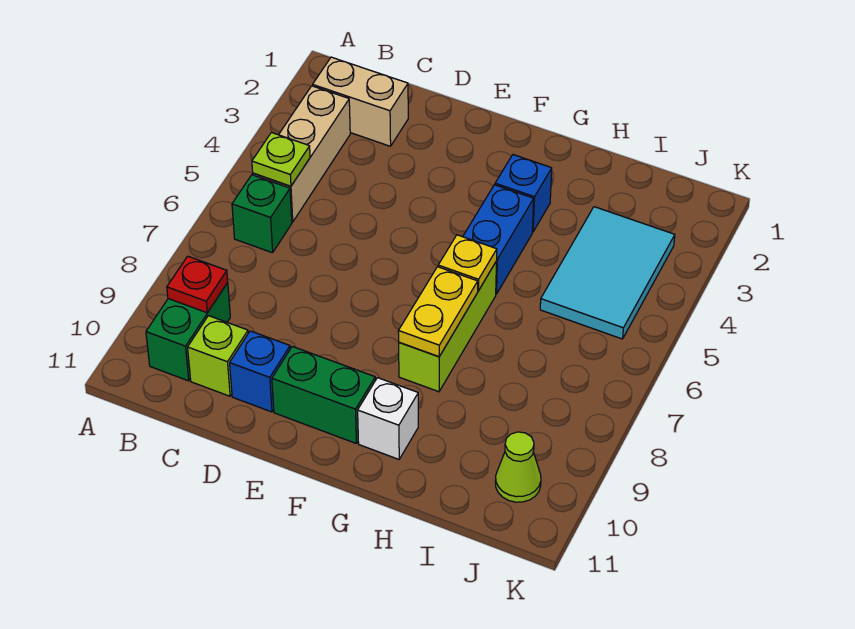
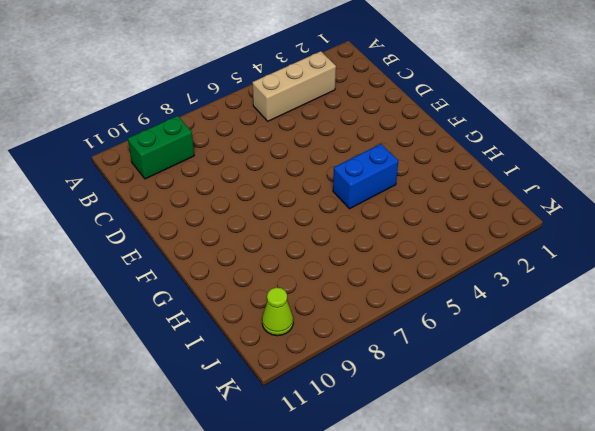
none -> tan 1x2 brick [313,57,408,146]
none -> green 1x1 brick [232,175,292,253]
none -> lime 1x1 brick [188,316,248,396]

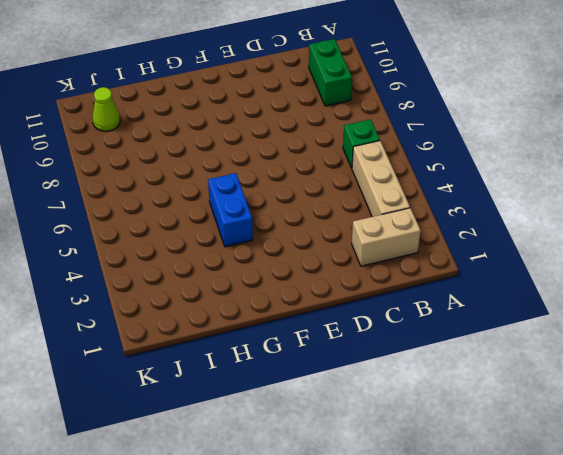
none -> lime 1x1 brick [188,316,248,396]
none -> blue 1x1 brick [230,331,290,412]
none -> green 1x2 brick [272,346,375,444]

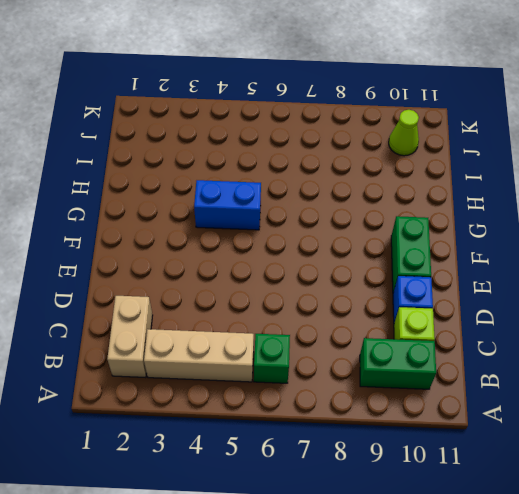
none -> blue 1x1 brick [495,155,552,232]
none -> lime 1x3 brick [399,261,497,392]
none -> white 1x1 brick [358,378,418,459]

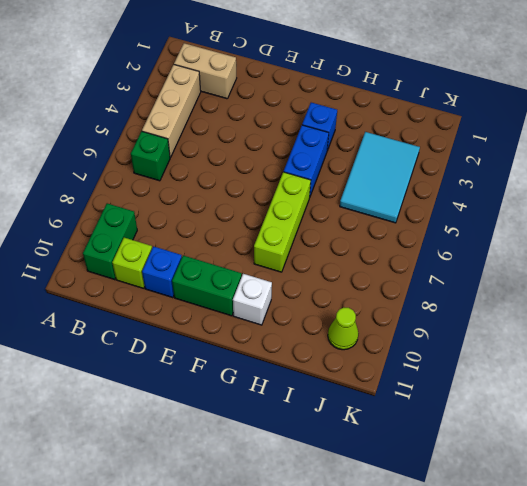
none -> lime 1x1 plate [252,132,310,186]
none -> red 1x1 plate [167,256,228,313]
none -> yellow 1x1 plate [438,235,497,291]

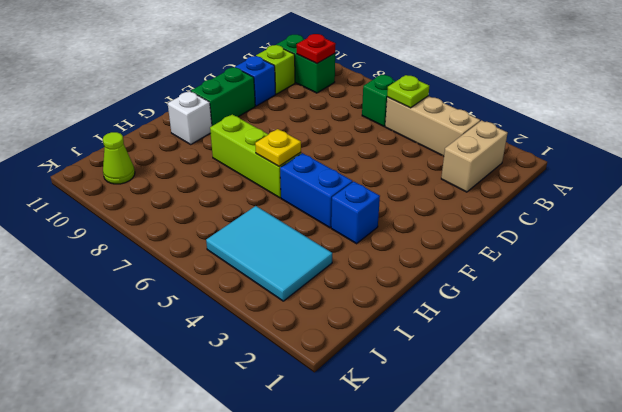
none -> yellow 1x2 plate [398,267,478,357]

